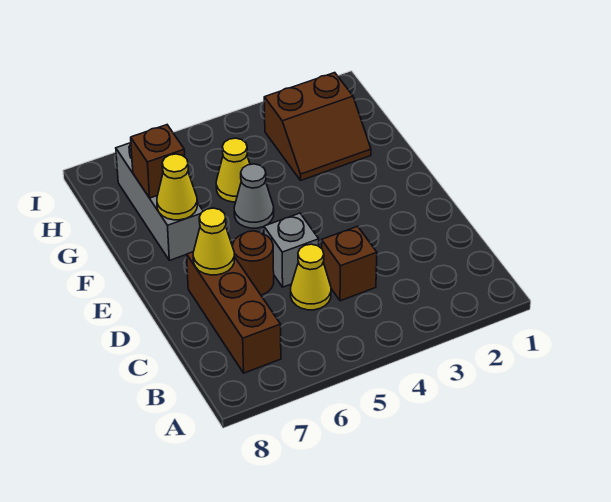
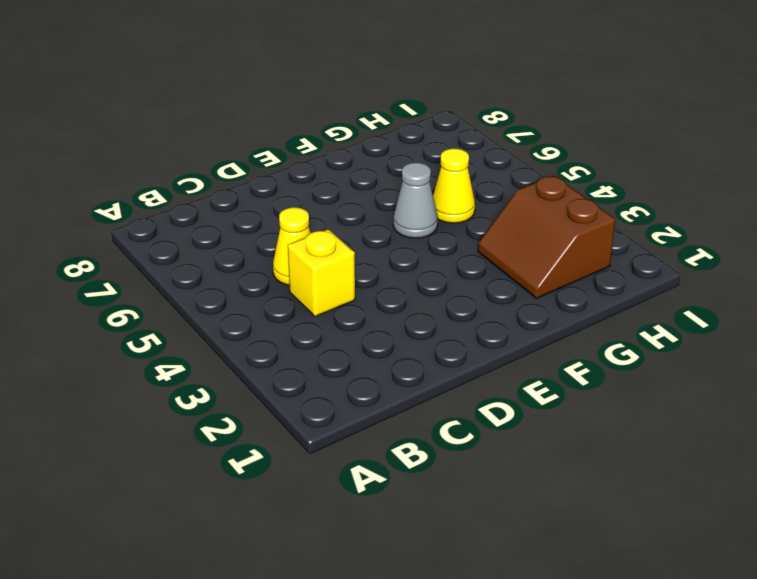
yellow 1x1 brick [288,229,355,316] -> brown 1x1 brick [322,226,377,301]
none -> brown 1x3 brick [187,252,281,373]
none -> grey 1x1 brick [264,213,319,287]
none -> brown 1x1 round brick [233,231,274,295]

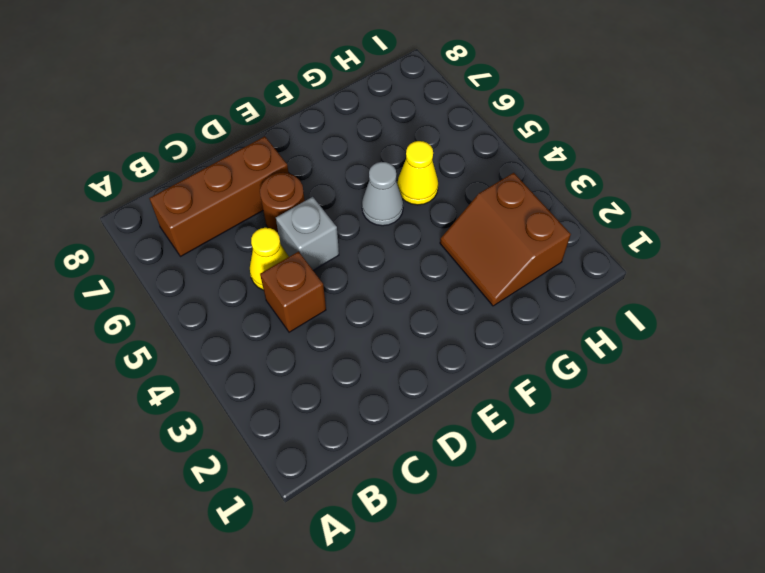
none -> grey 1x3 brick [116,143,203,260]
none -> yellow 1x1 cone [193,208,234,275]
none -> yellow 1x1 cone [157,154,197,220]

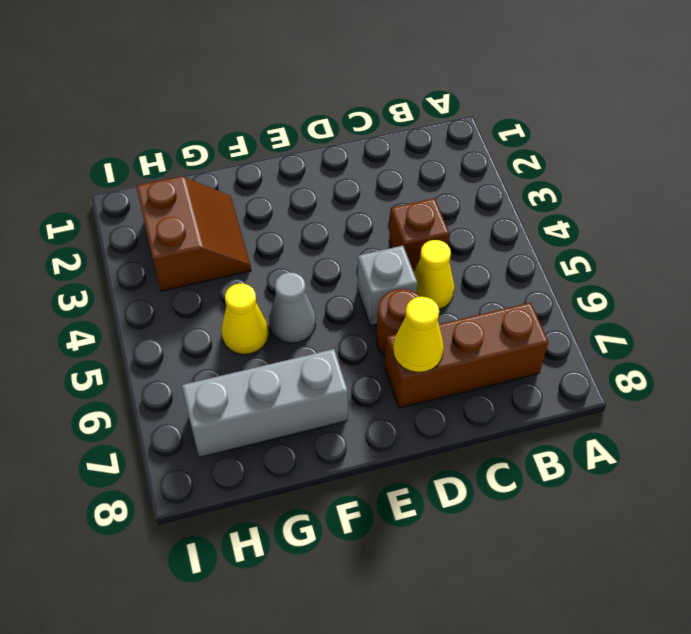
none -> yellow 1x1 cone [157,154,197,220]
none -> brown 1x1 brick [131,125,185,198]

